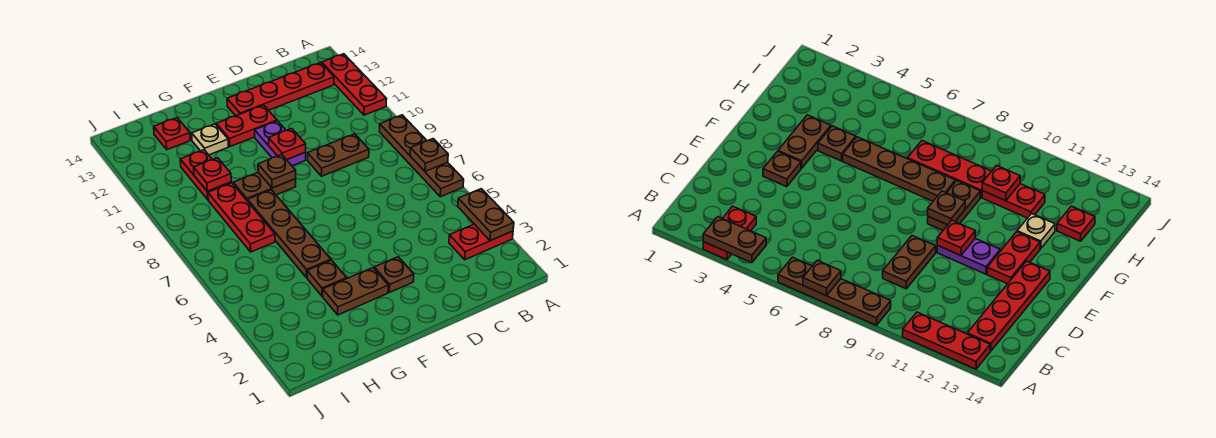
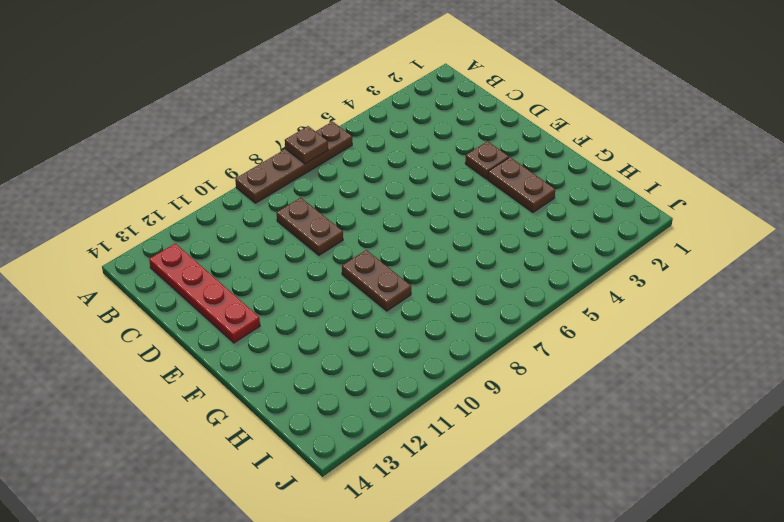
none -> red 1x2 plate [449,224,513,260]
none -> red 1x3 plate [322,54,387,115]
none -> purple 1x2 plate [255,121,306,166]

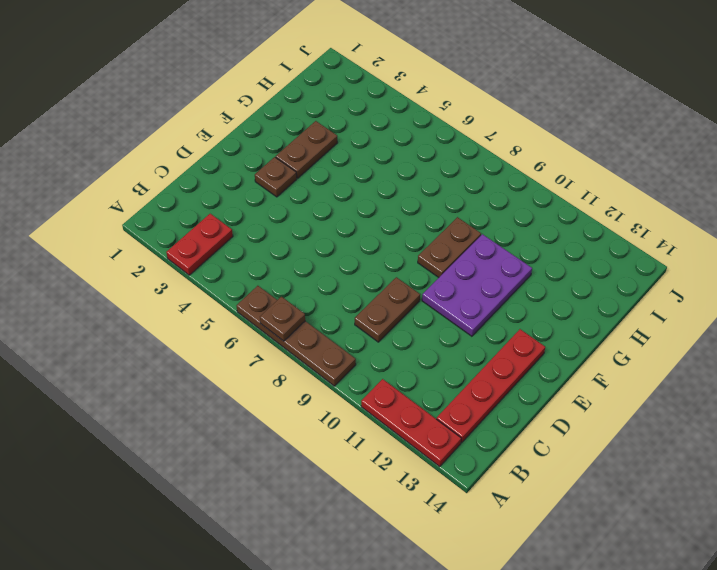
purple 2x3 plate [422,234,532,336] -> purple 1x2 plate [255,121,306,166]
none -> red 1x2 plate [216,105,277,146]
none -> brown 1x1 plate [307,260,347,296]
none -> brown 1x4 plate [248,190,331,278]

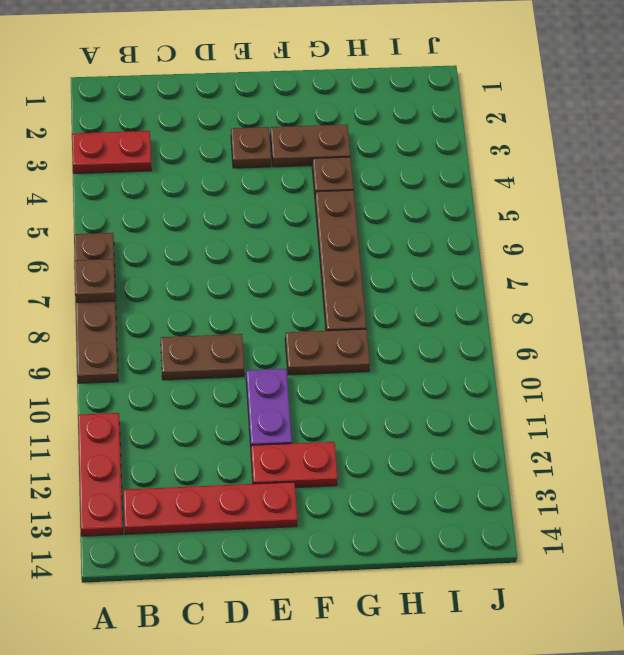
none -> tan 1x1 plate [192,124,228,155]
none -> red 1x3 plate [208,183,275,252]
none -> red 1x2 plate [180,150,231,199]

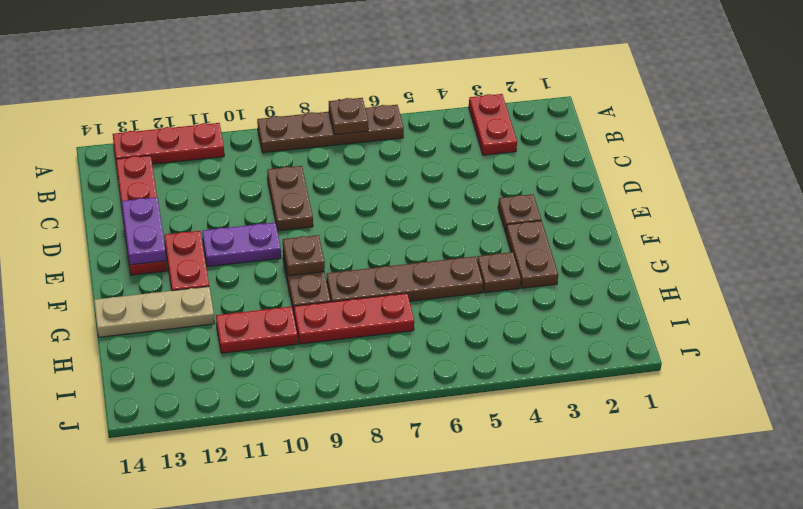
purple 1x2 plate [122,197,166,265] -> none
tan 1x3 plate [94,287,214,337] -> tan 1x1 plate [192,124,228,155]
none -> red 1x1 plate [154,118,190,150]
none -> brown 1x2 plate [458,189,514,241]
none -> red 1x1 plate [269,129,306,160]

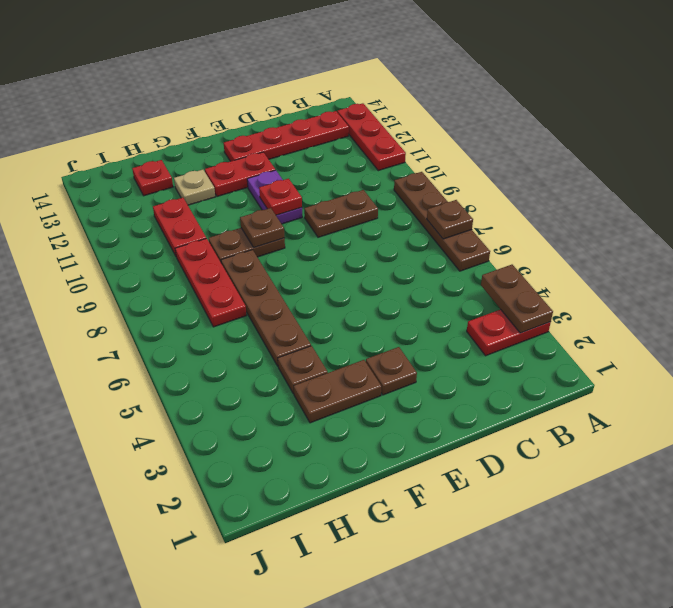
none -> red 1x1 plate [194,158,231,191]

